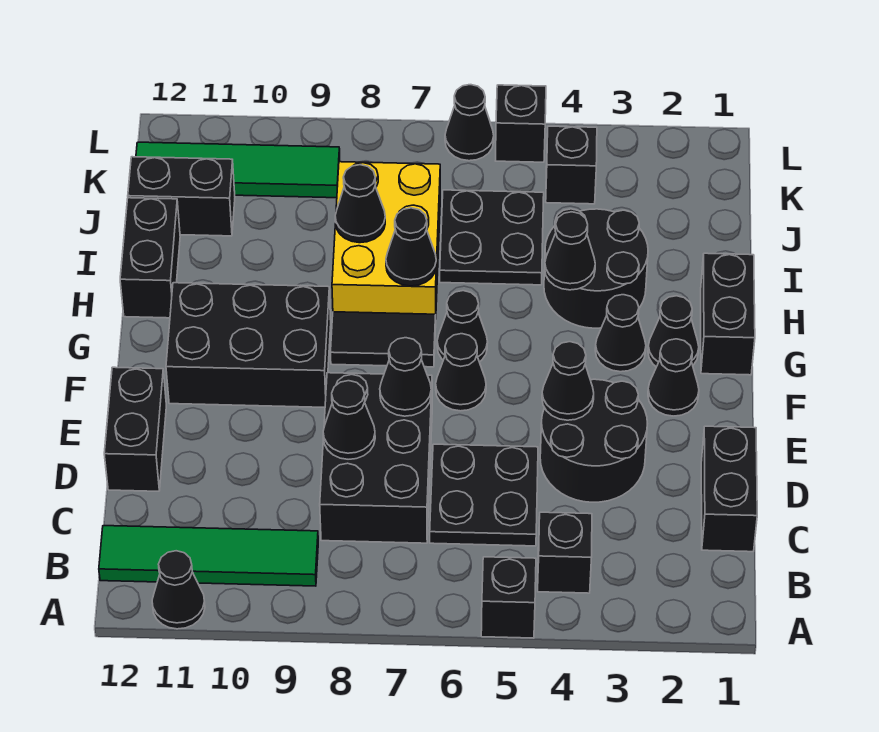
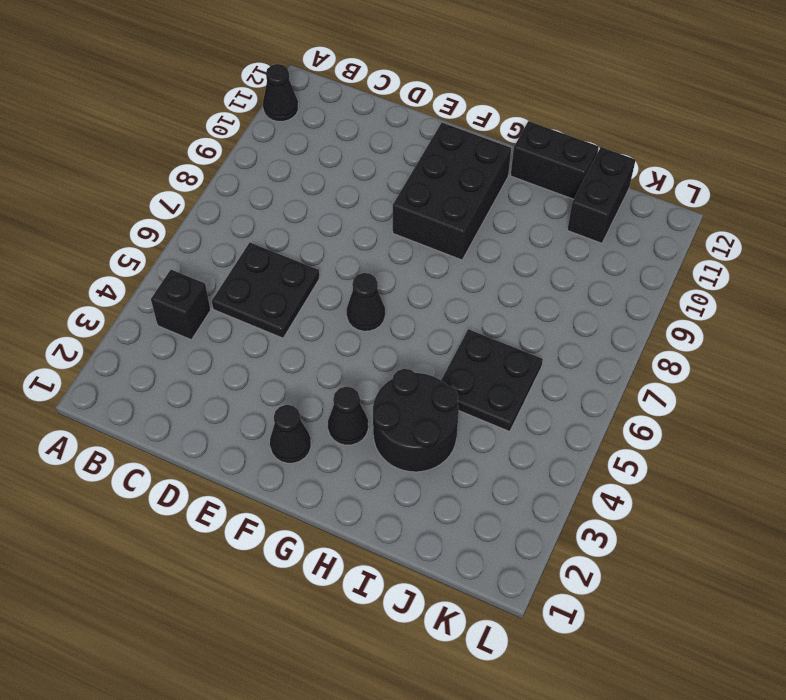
none -> black 1x1 brick [481,557,536,638]
none -> green 1x4 tile [99,526,318,586]
none -> black 1x2 brick [701,426,757,552]
none -> black 2x3 brick [320,373,432,543]

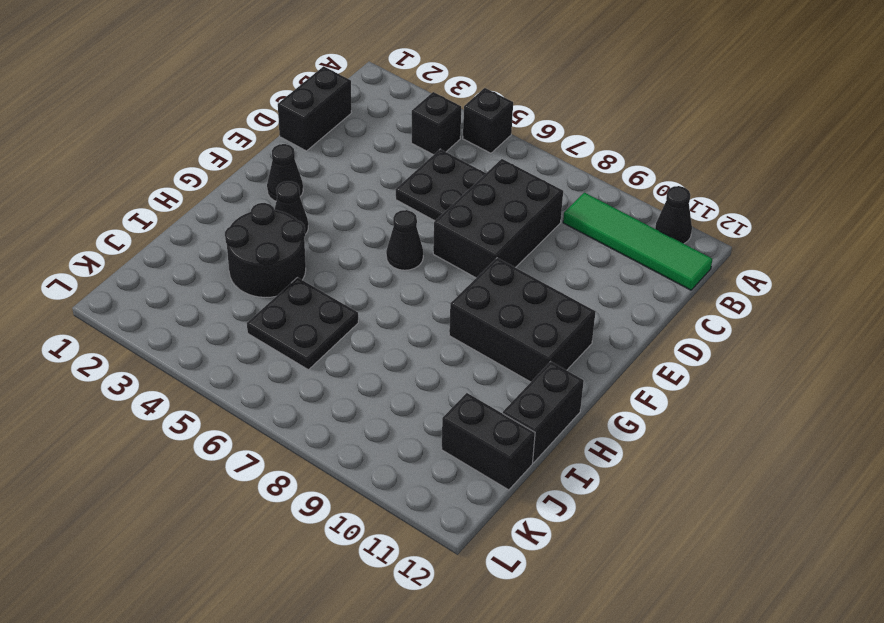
none -> black 2x2 round brick [540,379,647,502]
none -> black 1x2 brick [104,367,166,491]
none -> black 1x2 brick [701,253,755,375]
none -> black 1x1 cone [648,296,699,367]

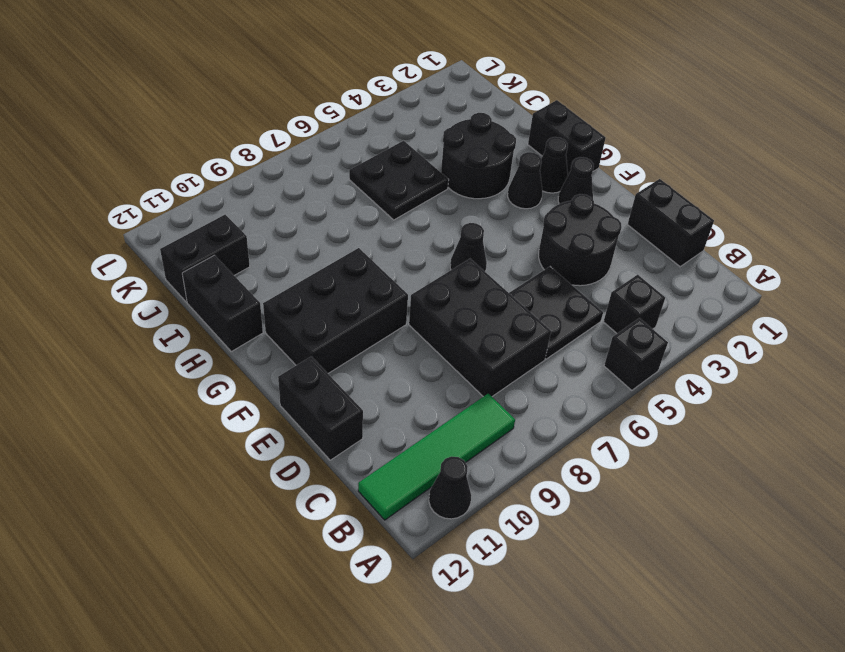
none -> black 1x1 cone [437,291,488,362]
none -> black 1x2 tile [331,312,436,367]
none -> yellow 2x3 brick [332,162,440,314]
none -> black 1x1 brick [546,126,597,204]

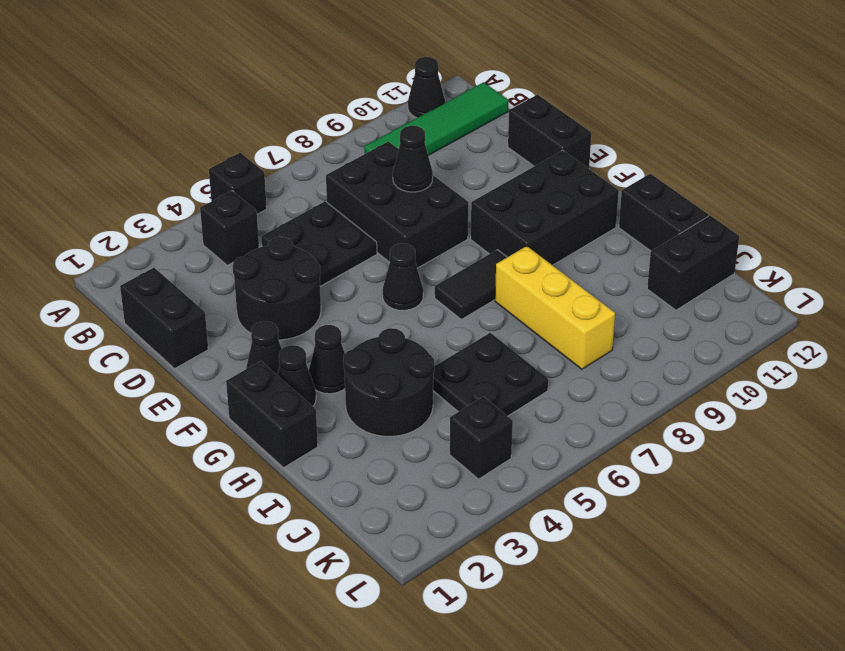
yellow 1x3 brick [495,246,615,369] -> yellow 2x3 brick [332,162,440,314]
none -> black 1x1 cone [437,291,488,362]
none -> green 1x4 tile [136,142,340,198]
none -> black 1x1 brick [496,85,546,162]
none -> black 1x1 cone [445,85,494,161]

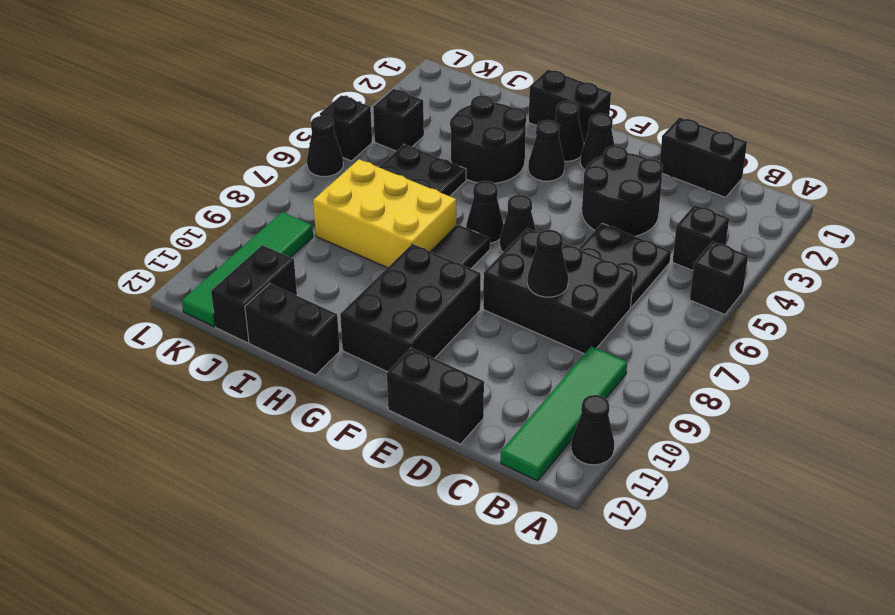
none -> black 1x1 cone [542,342,594,420]
none -> black 1x1 cone [380,338,431,416]
none -> black 1x1 cone [545,212,595,290]
none -> black 1x1 cone [386,208,436,286]

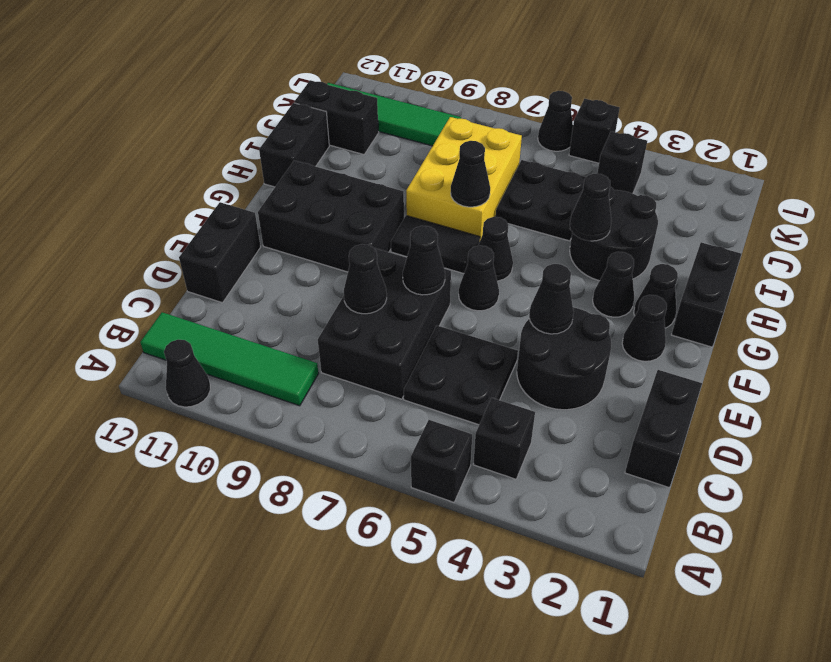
none -> black 1x1 cone [335,165,385,243]

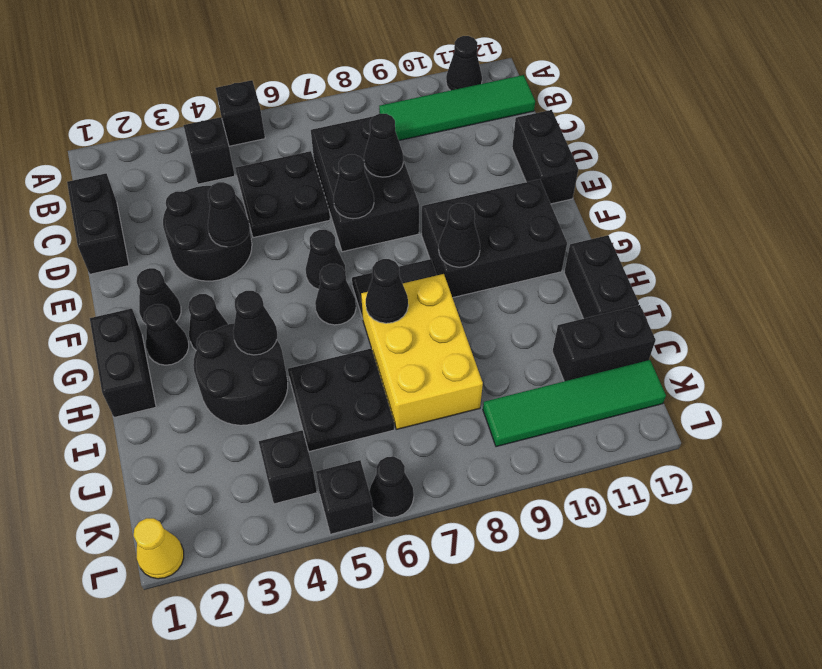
black 1x1 cone [439,203,480,267] -> black 1x1 cone moved to [335,165,385,243]
yellow 1x1 cone [134,518,184,579] -> none

